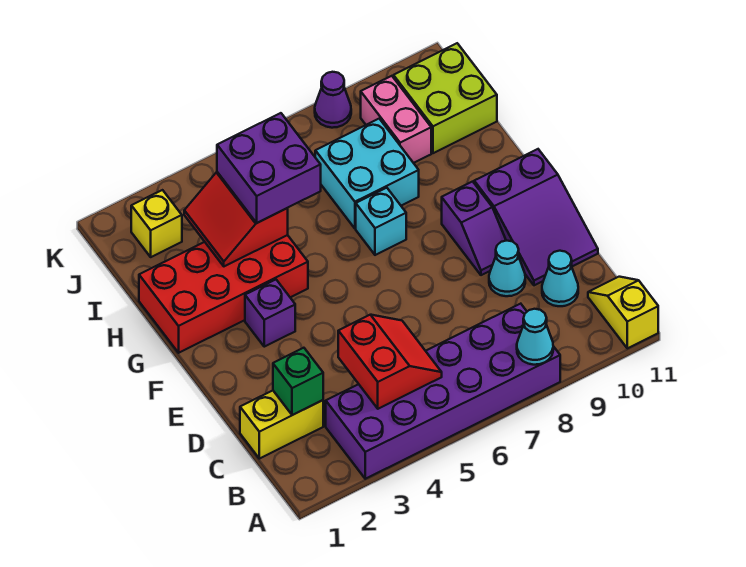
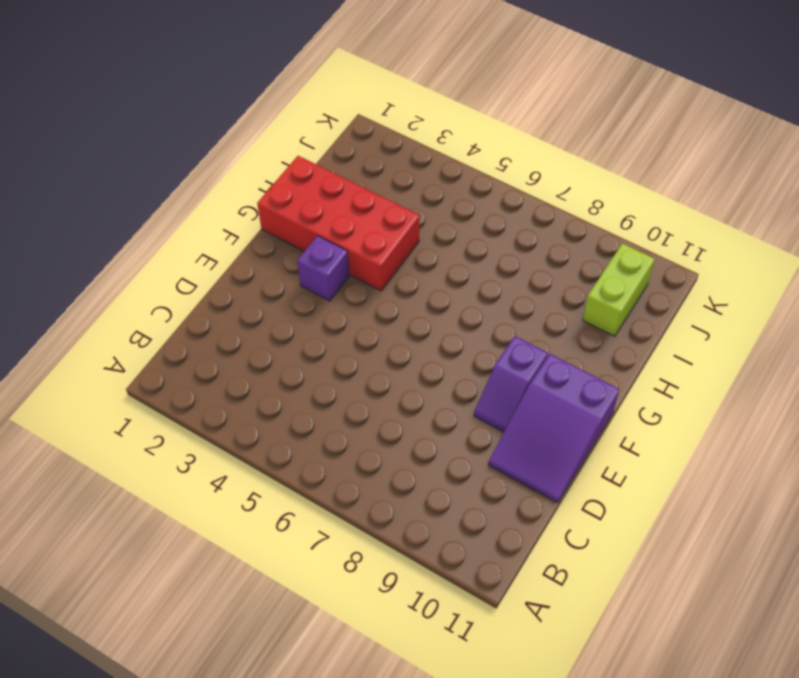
lime 1x2 brick [583,243,655,336] -> lime 2x2 brick [393,43,497,153]
none -> purple 2x6 brick [326,304,560,479]
none -> yellow 1x2 slope [588,277,658,348]
none -> yellow 1x2 brick [240,391,323,459]

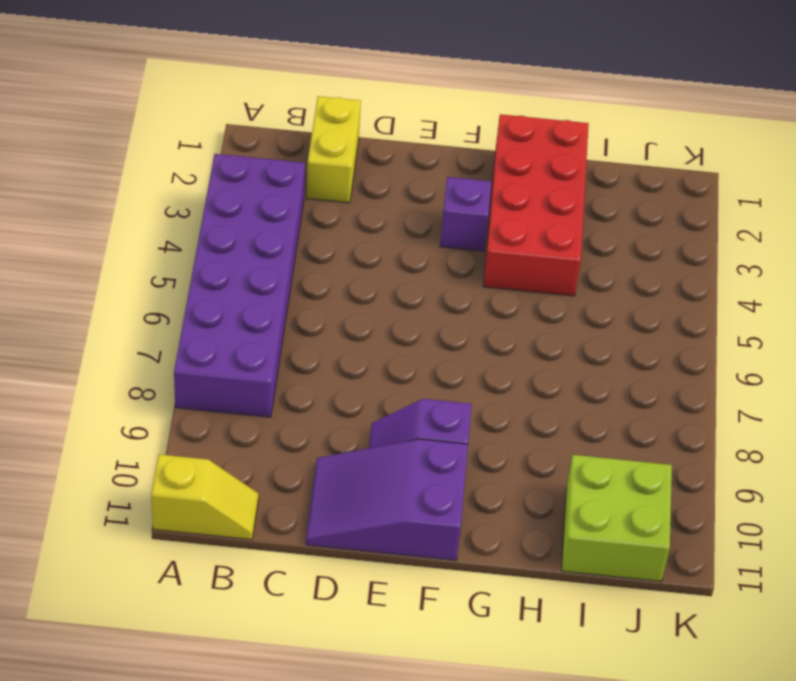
none -> cyan 1x1 cone [542,251,578,306]
none -> cyan 1x1 cone [489,241,525,296]
none -> cyan 1x1 brick [356,188,406,255]

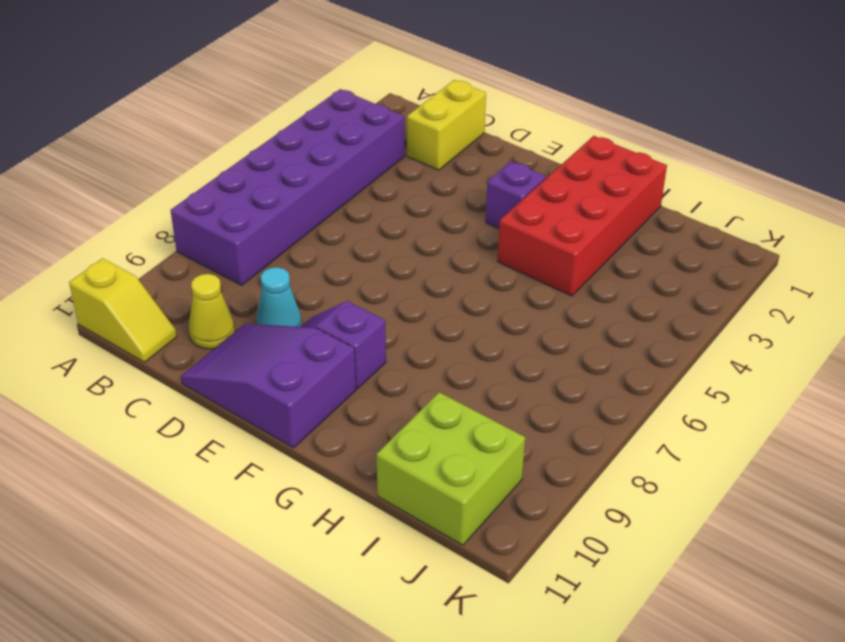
yellow 1x1 cone [189,274,235,349] -> cyan 1x1 cone [542,251,578,306]
none -> cyan 1x1 brick [356,188,406,255]
none -> cyan 2x2 brick [315,119,419,228]
none -> pink 1x2 brick [361,76,431,163]

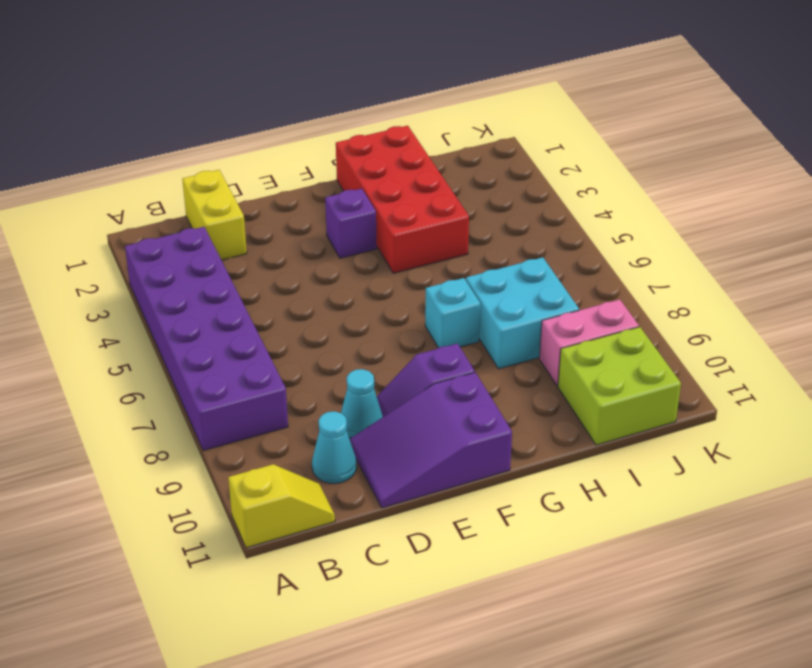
none -> yellow 1x1 brick [131,190,182,257]
none -> purple 1x1 cone [315,72,351,128]
none -> cyan 1x1 cone [517,309,553,365]

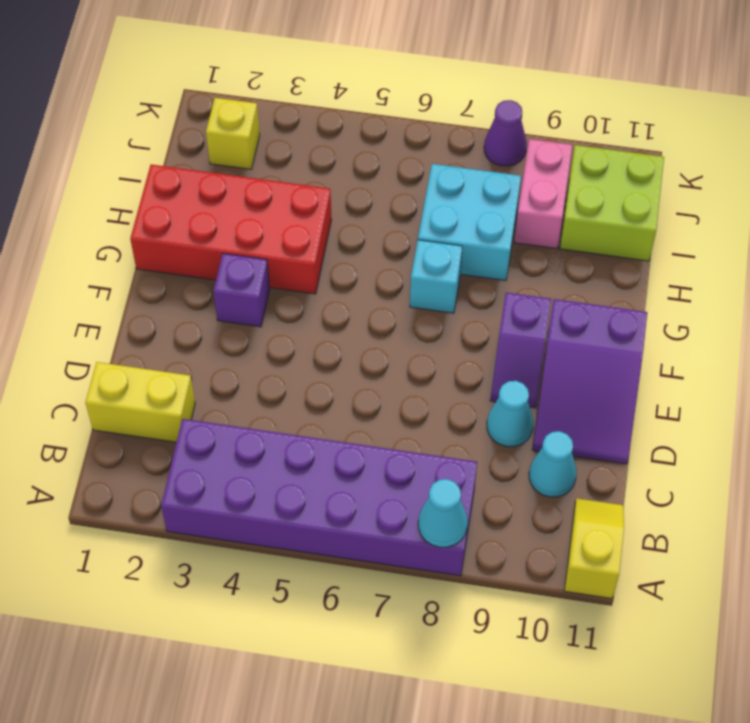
none -> red 2x2 slope [338,315,442,409]
none -> green 1x1 brick [273,348,323,415]
none -> red 2x2 slope [184,172,288,266]

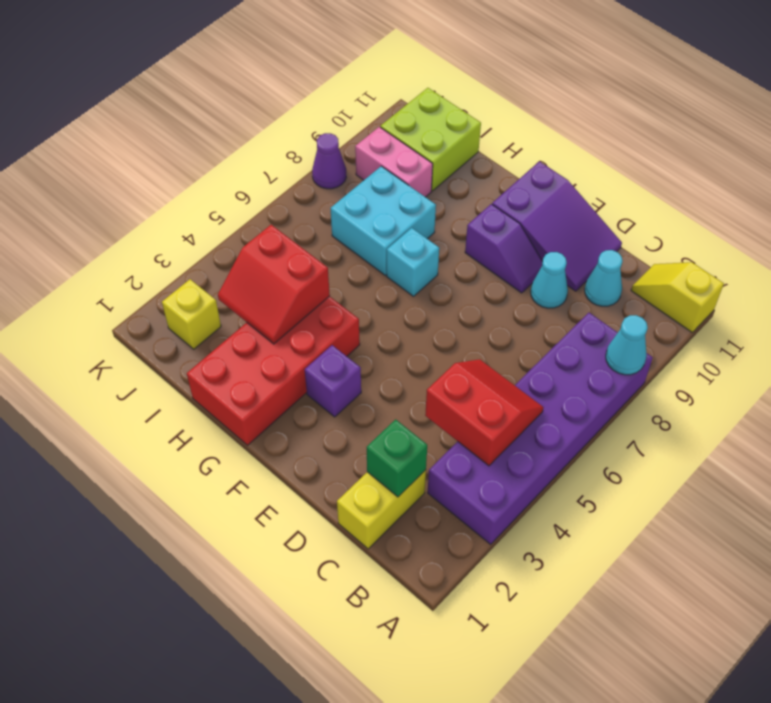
none -> purple 2x2 brick [217,113,321,223]

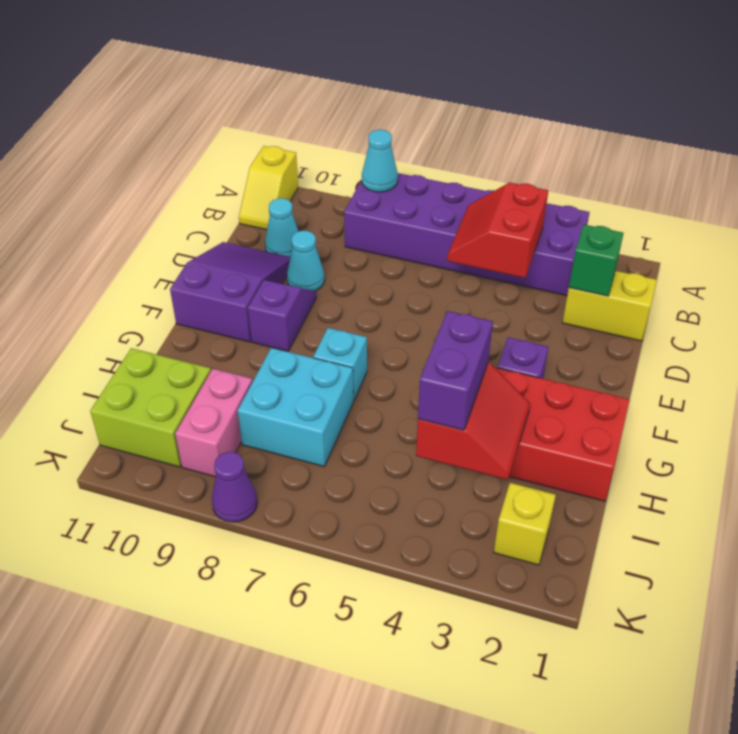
purple 1x2 brick [418,311,493,430] -> purple 2x2 brick [217,113,321,223]

